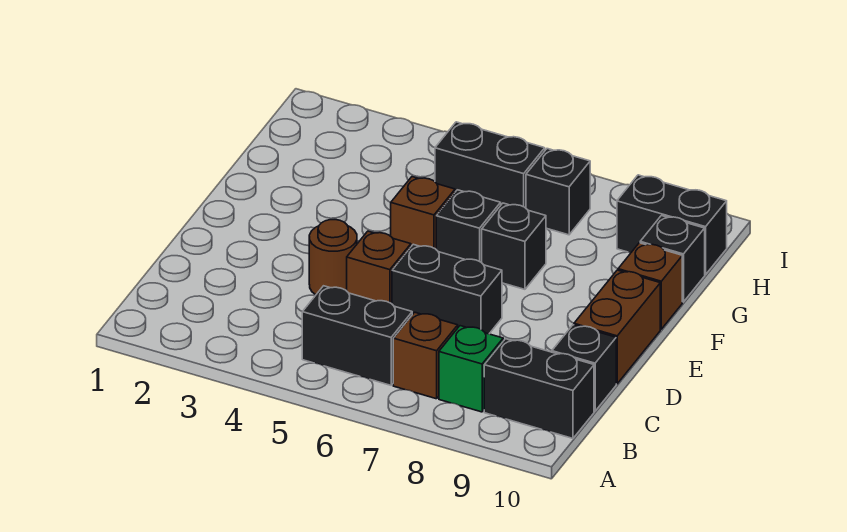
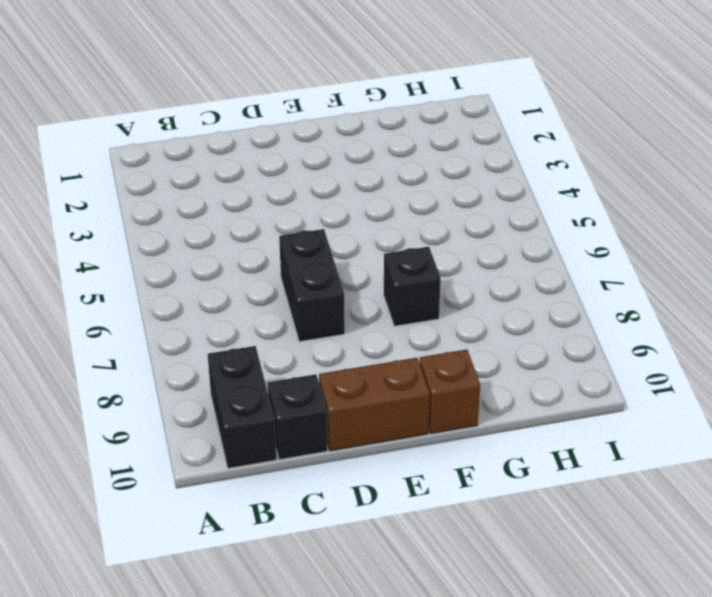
none -> black 1x2 brick [302,286,412,385]
none -> brown 1x1 brick [393,312,458,399]
none -> green 1x1 brick [439,326,503,412]

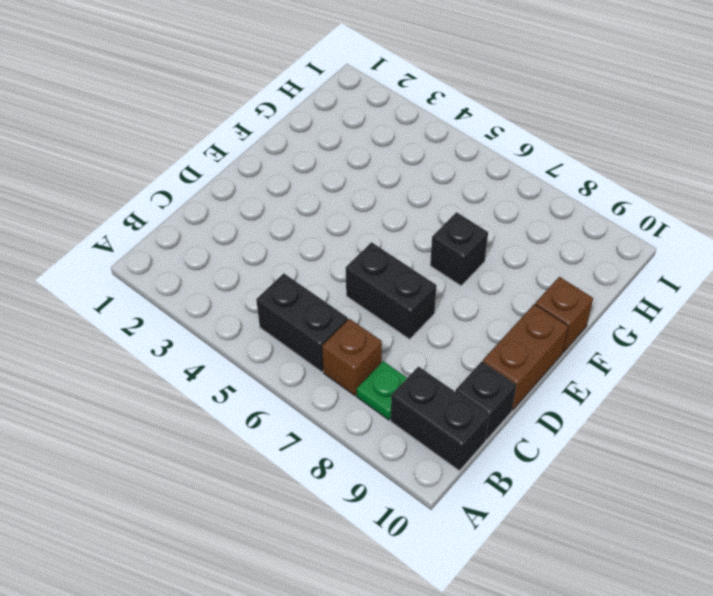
green 1x1 plate [357,361,407,420] -> green 1x1 brick [439,326,503,412]
none -> brown 1x1 round brick [309,220,357,295]
none -> brown 1x1 brick [347,231,411,304]
none -> brown 1x1 brick [391,177,455,249]

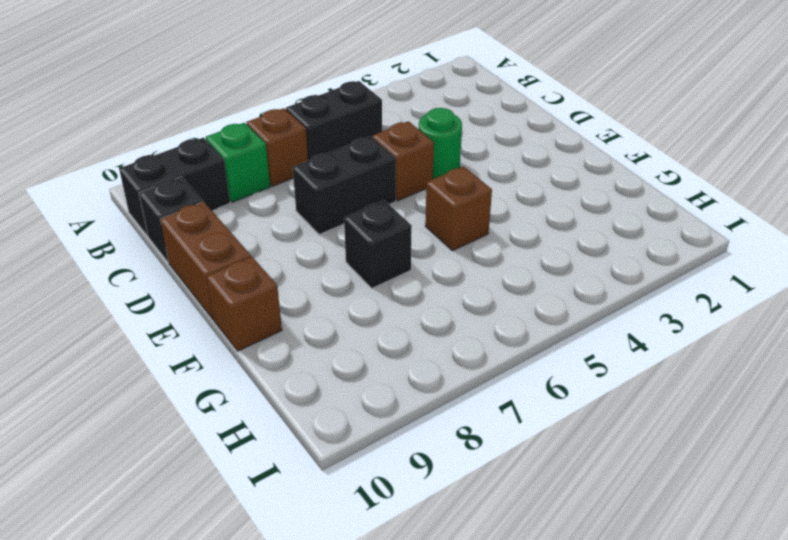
green 1x1 round brick [419,108,462,179] -> brown 1x1 round brick [309,220,357,295]
none -> black 1x1 brick [436,190,501,263]
none -> black 1x1 brick [640,216,705,302]
none -> black 1x2 brick [435,122,545,208]

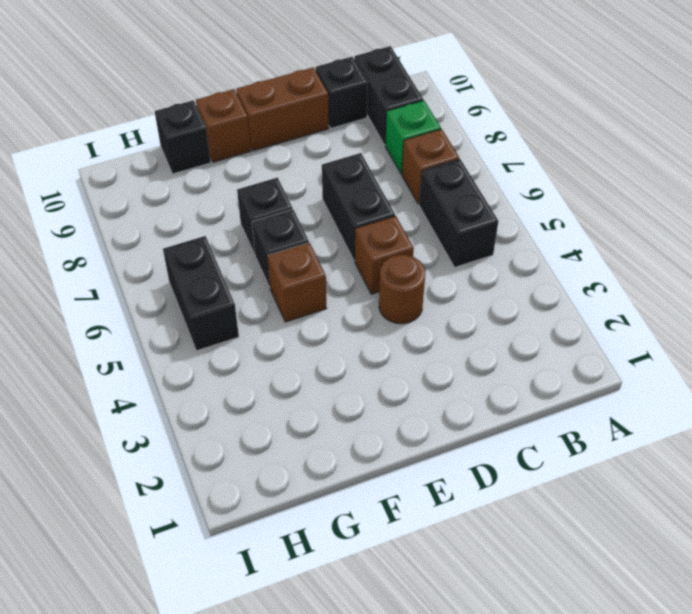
none -> black 1x1 brick [526,149,590,235]
none -> black 1x2 brick [617,175,727,275]

